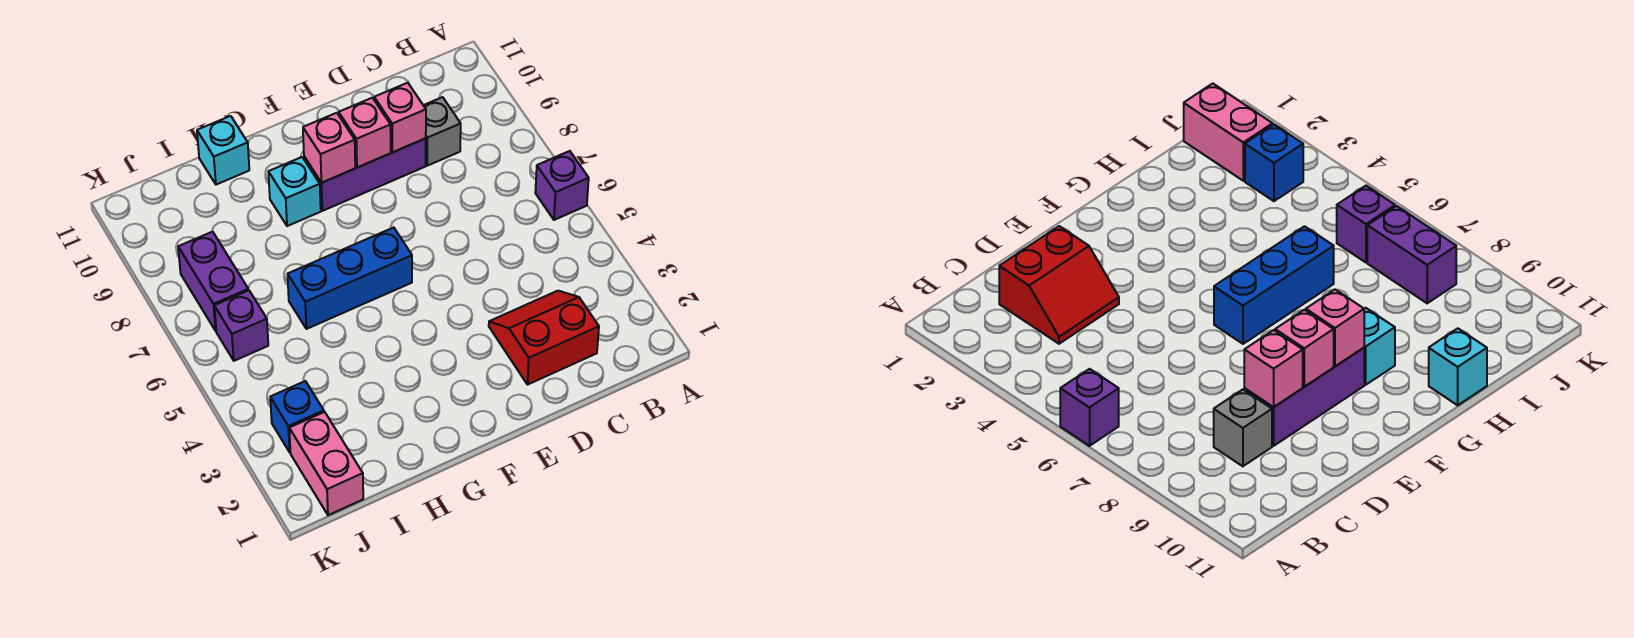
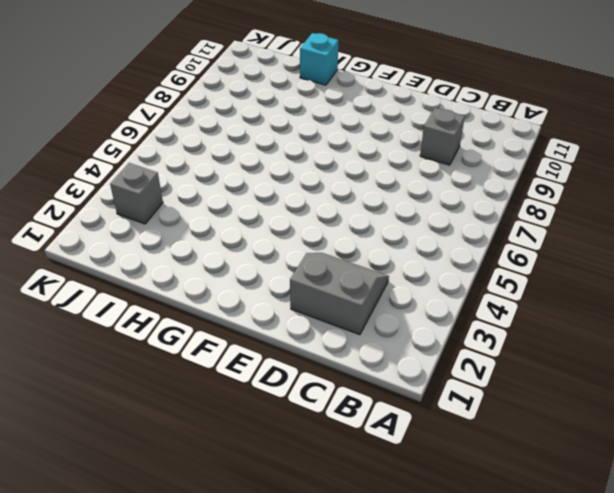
grey 2x2 slope [290,253,389,335] -> red 2x2 slope [489,291,599,385]
grey 1x1 brick [110,163,163,224] -> blue 1x1 brick [270,381,324,452]
none -> purple 1x1 brick [535,151,589,220]
none -> purple 1x3 brick [304,139,426,211]
none -> blue 1x3 brick [288,228,412,329]

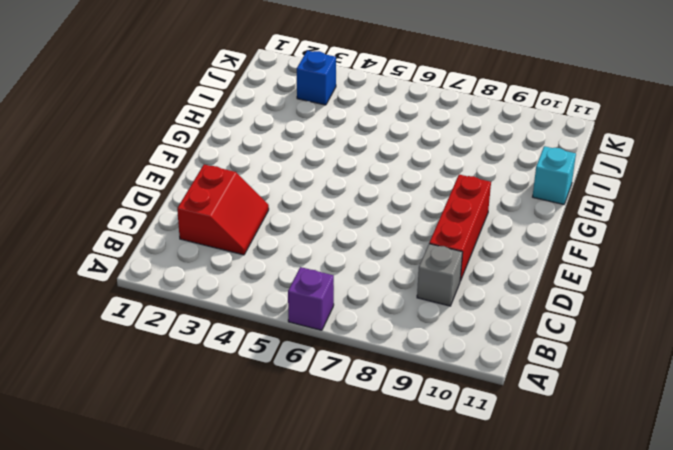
red 1x3 brick [429,175,491,281] -> purple 1x3 brick [304,139,426,211]
none -> blue 1x3 brick [288,228,412,329]
none -> cyan 1x1 brick [268,157,321,226]
none -> pink 1x2 brick [289,412,363,515]

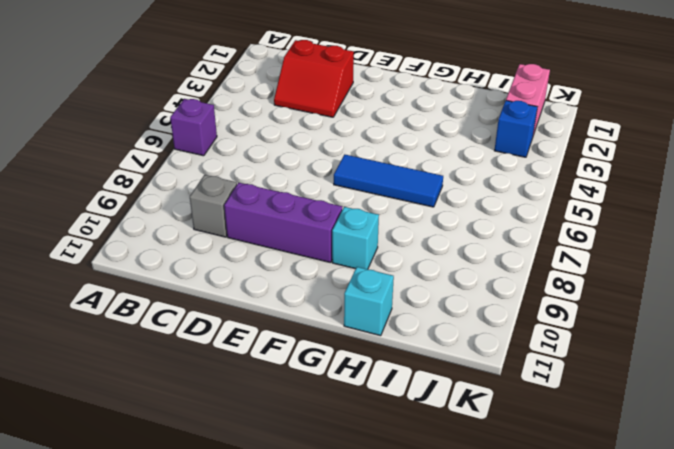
blue 1x3 tile [334,155,443,207] -> blue 1x3 brick [288,228,412,329]
none -> purple 1x1 brick [214,290,268,361]
none -> purple 1x2 brick [178,232,248,331]
none -> pink 1x1 brick [374,83,426,152]

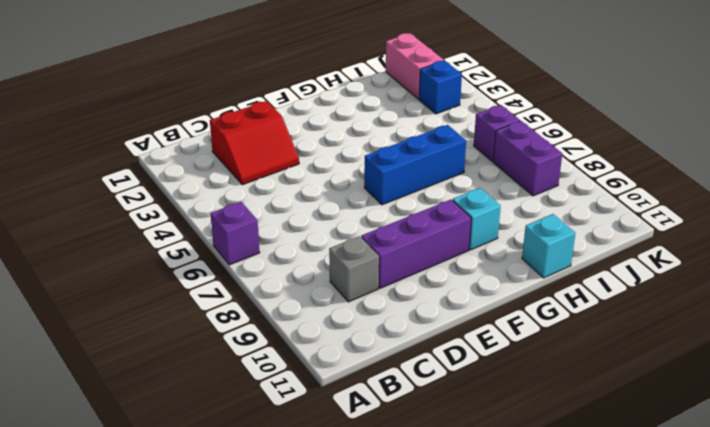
none -> pink 1x1 brick [374,83,426,152]
none -> pink 1x1 brick [339,98,391,168]
none -> pink 1x1 brick [303,113,355,183]

